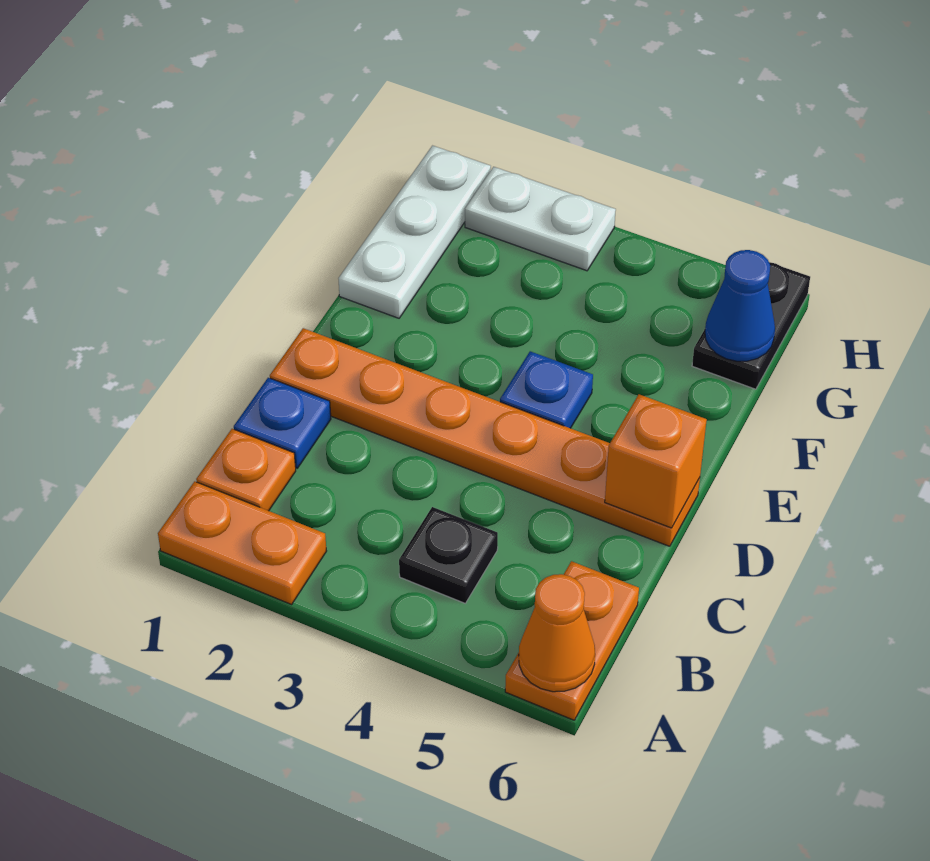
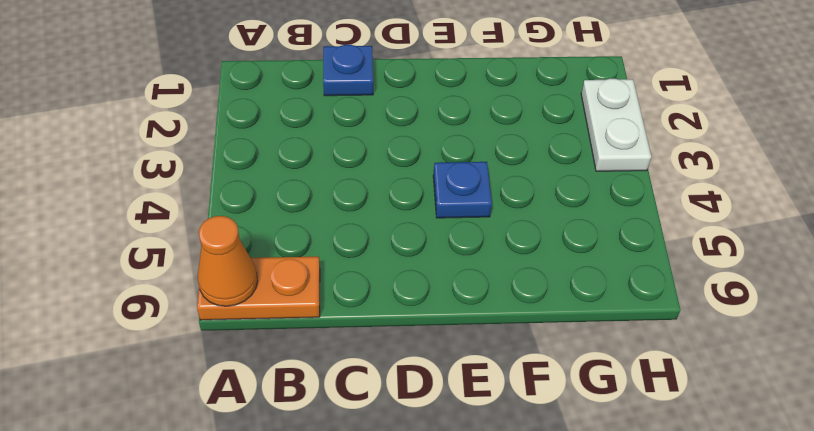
none -> orange 1x2 plate [158,481,326,605]
none -> orange 1x1 plate [196,429,296,511]
none -> black 1x1 plate [399,507,498,603]

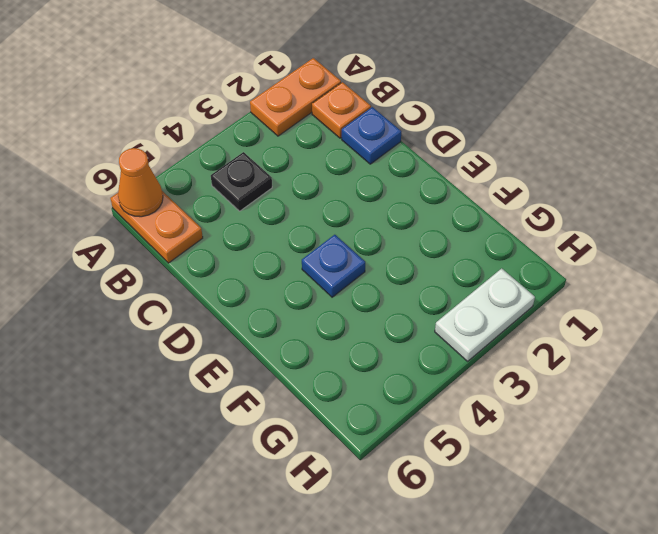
none -> orange 1x6 plate [270,328,700,546]
none -> white 1x3 plate [338,146,491,318]
none -> black 1x2 plate [692,262,810,389]

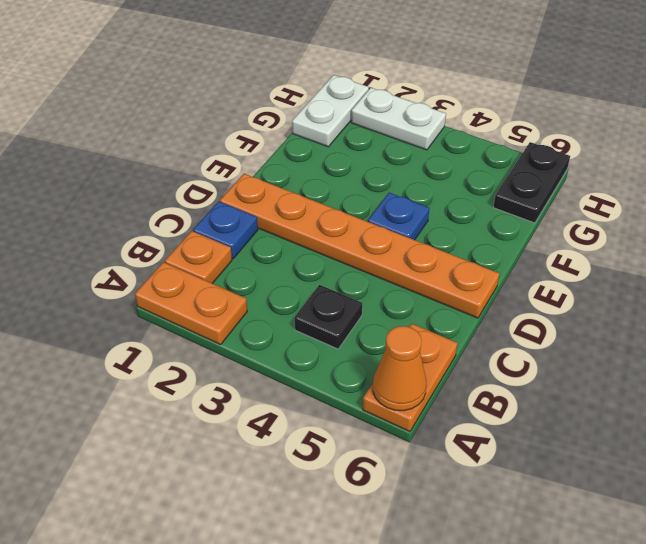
white 1x2 plate [292,75,369,147] -> white 1x3 plate [338,146,491,318]
none -> orange 1x1 brick [605,394,707,528]
none -> blue 1x1 cone [705,250,775,361]

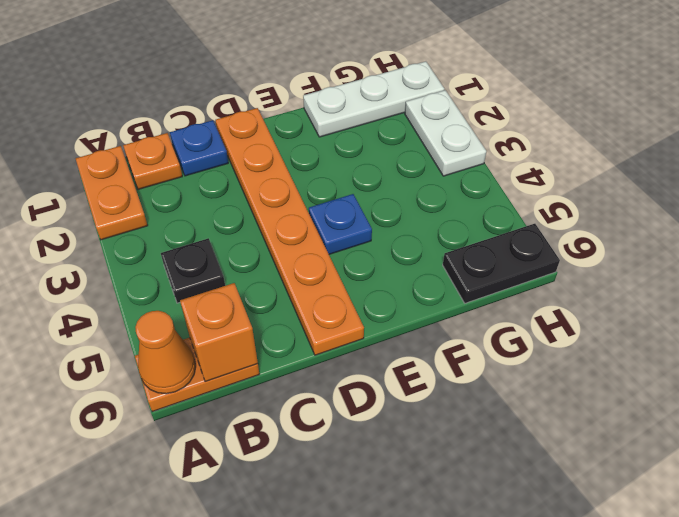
orange 1x1 brick [180,283,258,382] -> orange 1x1 brick moved to [605,394,707,528]
none -> blue 1x1 cone [705,250,775,361]

